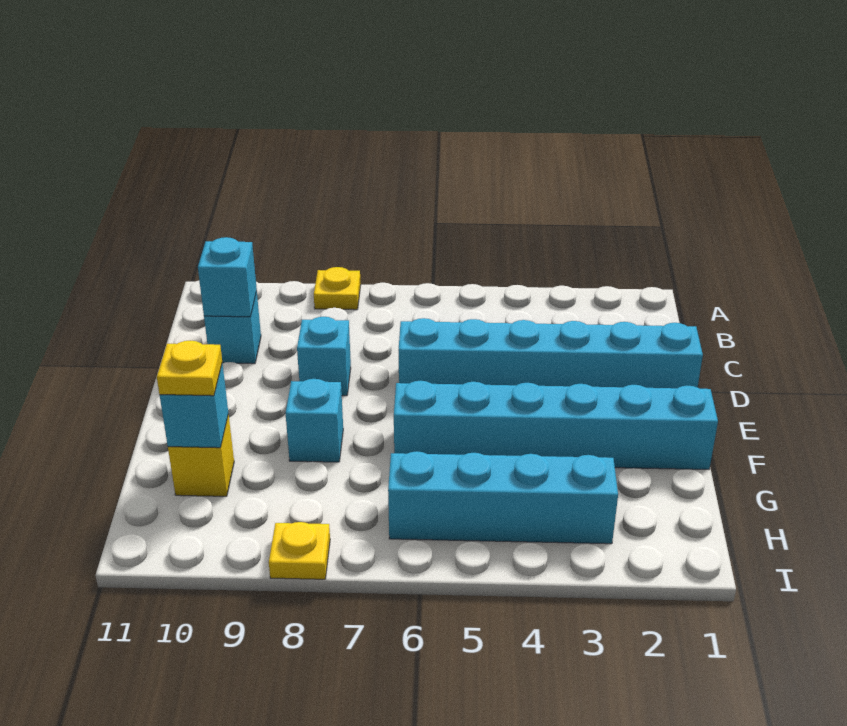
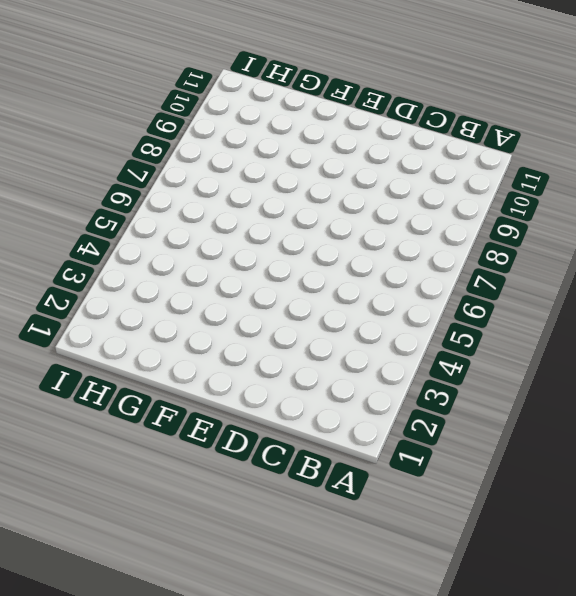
none -> yellow 1x1 plate [314,267,361,310]
none -> cyan 1x1 brick [204,291,261,364]
none -> cyan 1x6 brick [399,318,703,388]

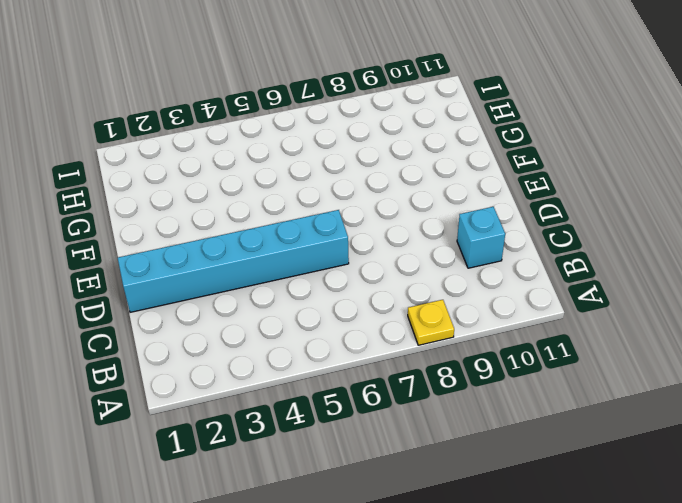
none -> cyan 1x1 brick [297,317,351,396]
none -> cyan 1x6 brick [394,381,718,469]
none -> cyan 1x1 brick [285,379,343,462]

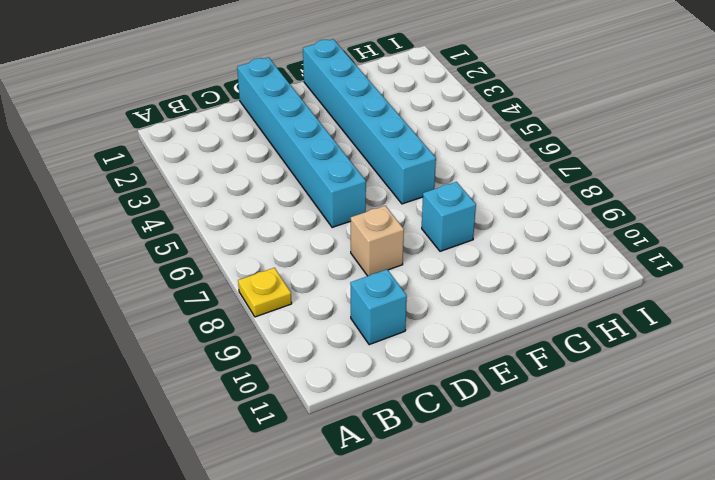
tan 1x1 brick [351,206,404,276] -> cyan 1x1 brick [297,317,351,396]
none -> yellow 1x1 brick [168,415,234,496]
none -> cyan 1x4 brick [388,451,618,544]
none -> yellow 1x1 plate [269,522,330,579]

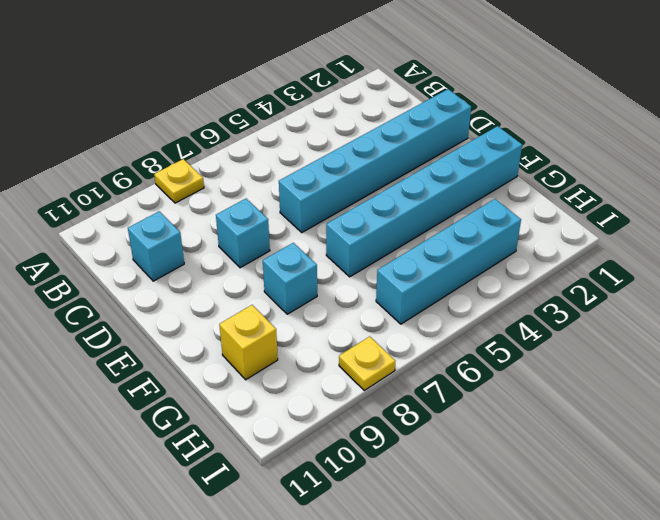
none -> cyan 1x1 brick [198,237,257,317]
none -> cyan 1x1 brick [160,363,228,448]
none -> yellow 1x1 plate [157,341,222,396]

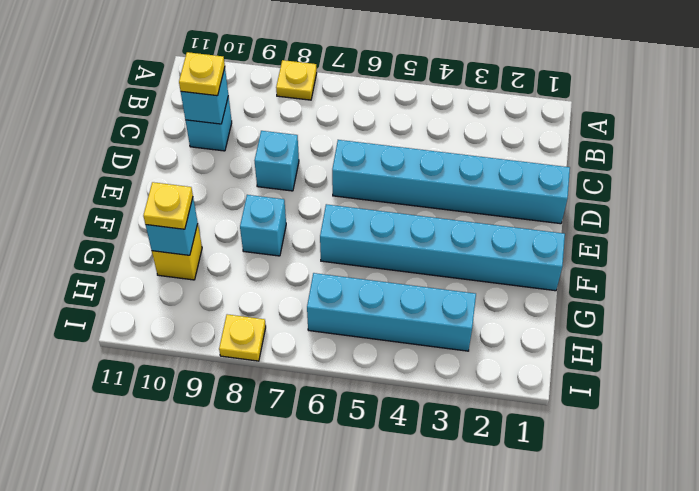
yellow 1x1 plate [179,52,225,96] -> none

